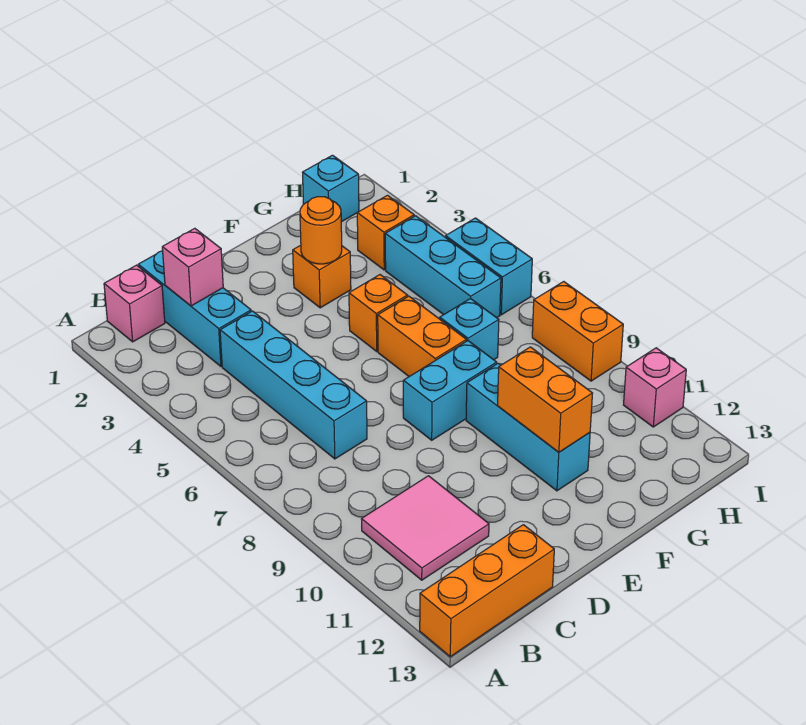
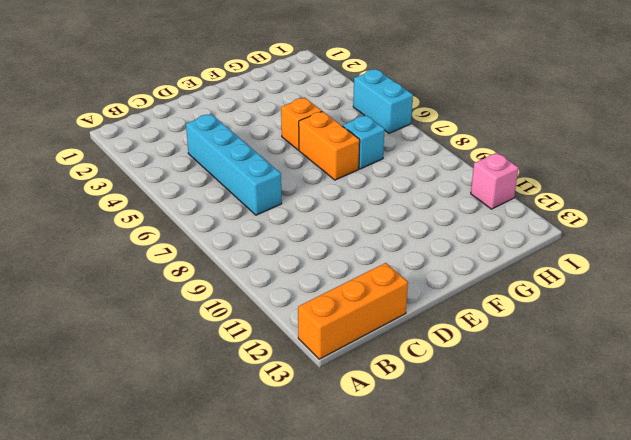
none -> pink 1x1 brick [104,265,165,342]
none -> pink 2x2 tile [362,476,489,580]
none -> cyan 1x3 brick [138,251,251,366]

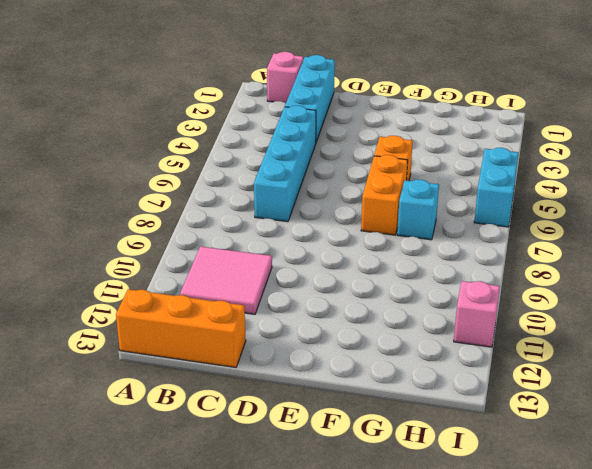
none -> cyan 1x2 brick [403,341,497,440]
none -> orange 1x1 brick [293,245,351,308]
none -> cyan 1x3 brick [466,363,590,491]

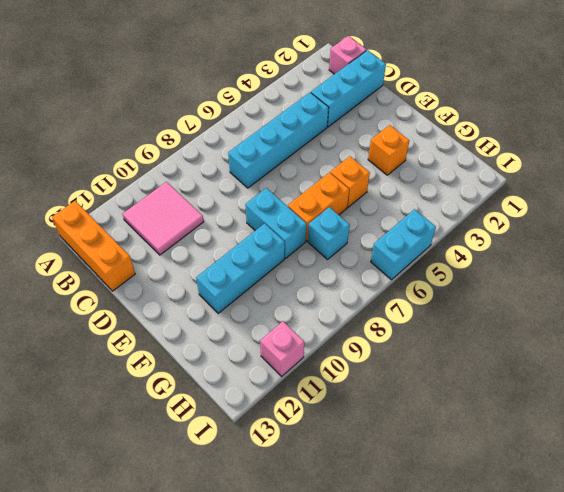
none -> cyan 1x1 brick [302,155,359,222]
none -> orange 1x1 brick [357,195,414,270]
none -> cyan 1x3 brick [385,216,501,318]

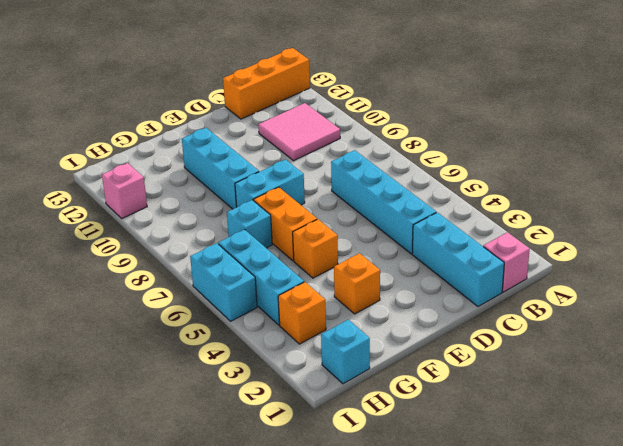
none -> orange 1x2 brick [532,282,623,381]
none -> pink 1x1 brick [162,228,223,306]
none -> orange 1x1 round brick [300,197,342,264]

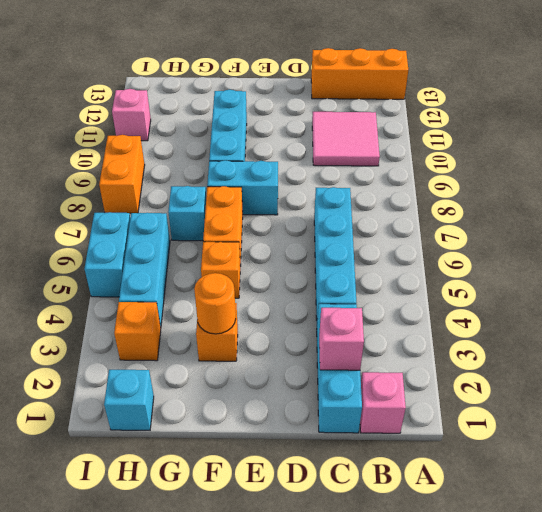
none -> orange 1x2 brick [498,347,593,452]

